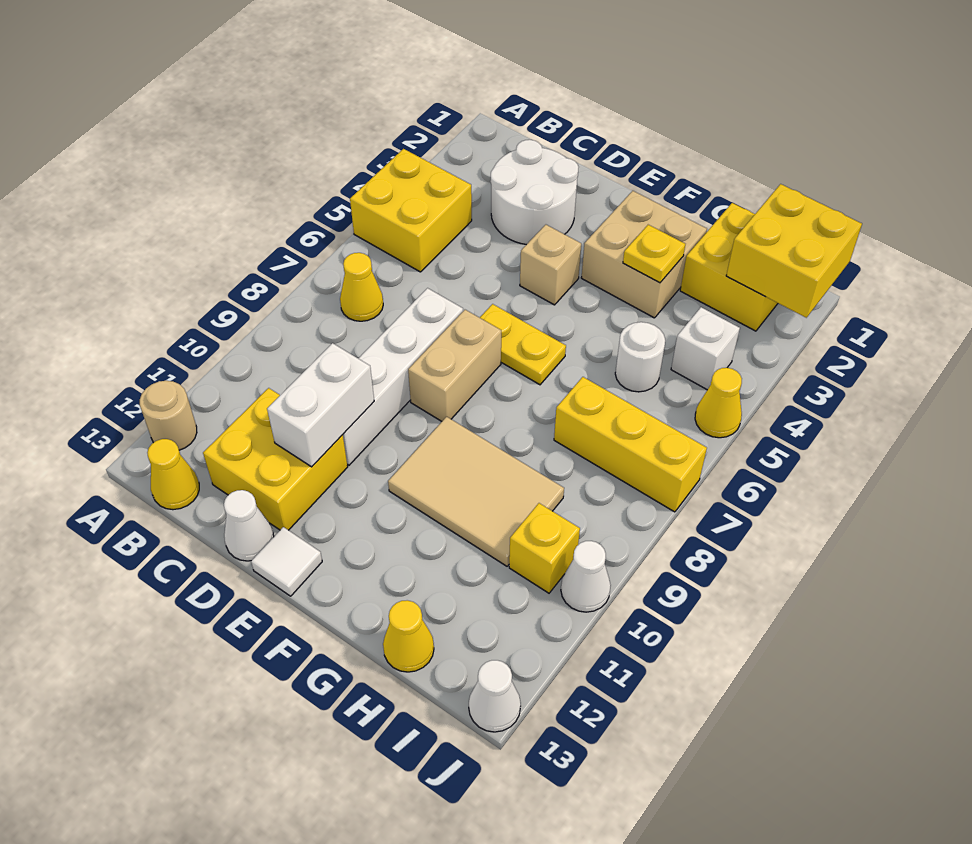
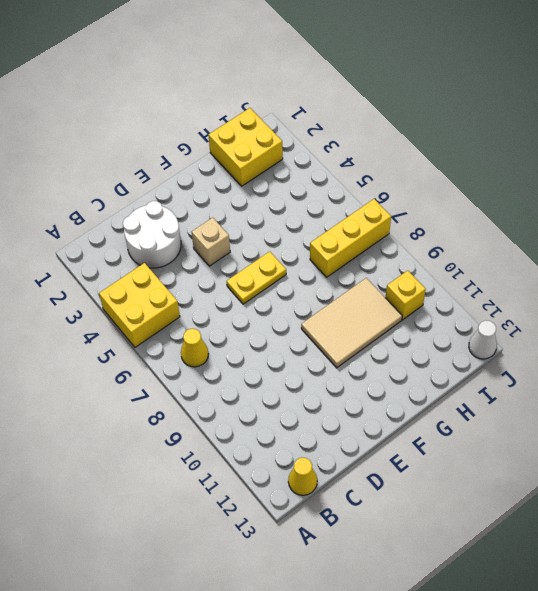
none -> tan 1x1 round brick [140,381,197,450]
none -> yellow 2x2 brick [203,388,348,530]
none -> white 1x4 brick [343,288,463,465]

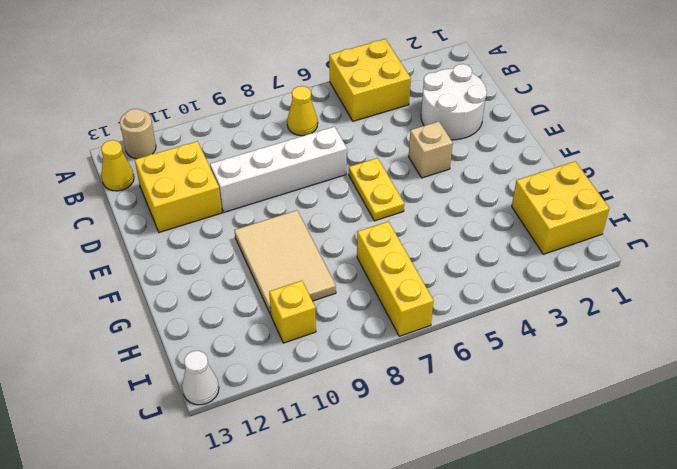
none -> white 1x1 cone [224,490,274,561]
none -> tan 1x2 brick [408,310,501,421]
none -> white 1x1 tile [251,527,322,596]

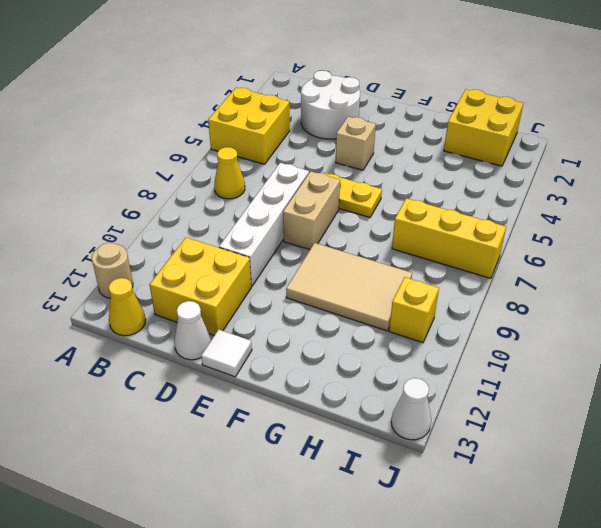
none -> tan 2x2 brick [581,191,707,318]
none -> white 1x1 round brick [615,322,665,392]
none -> yellow 1x1 cone [383,600,434,672]

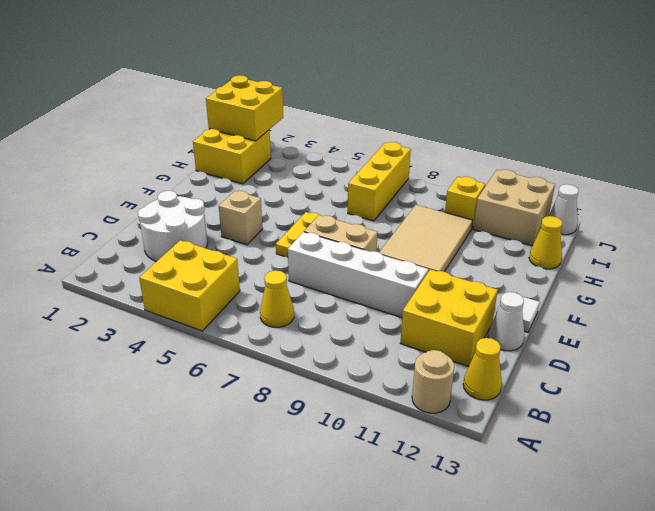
tan 2x2 brick [473,170,555,246] -> tan 2x2 brick moved to [581,191,707,318]
none -> white 1x1 round brick [615,322,665,392]
none -> white 1x1 brick [671,307,740,390]
none -> yellow 1x1 cone [695,368,742,438]

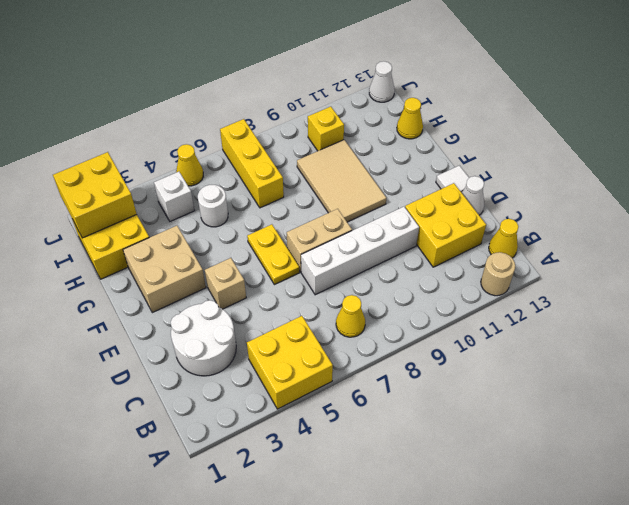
none -> white 1x1 cone [561,541,611,612]
none -> white 1x2 brick [267,343,374,467]
none -> yellow 1x1 plate [623,225,685,283]

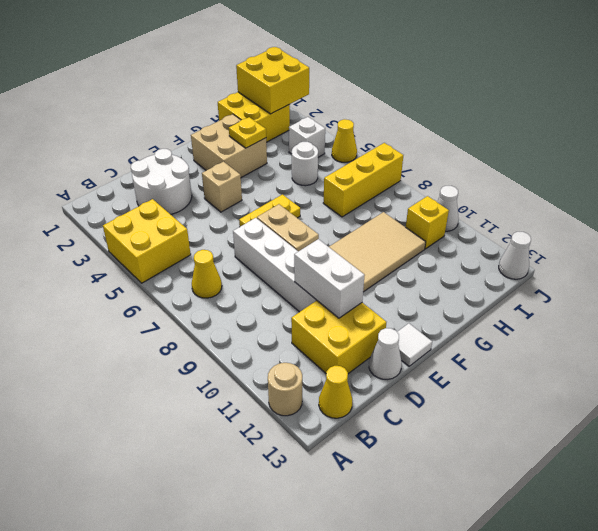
none -> yellow 1x1 cone [383,600,434,672]

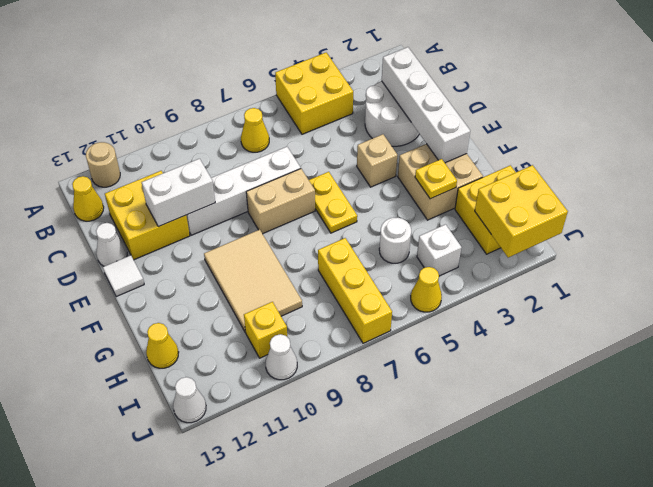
white 1x4 brick [382,47,470,163] -> none

